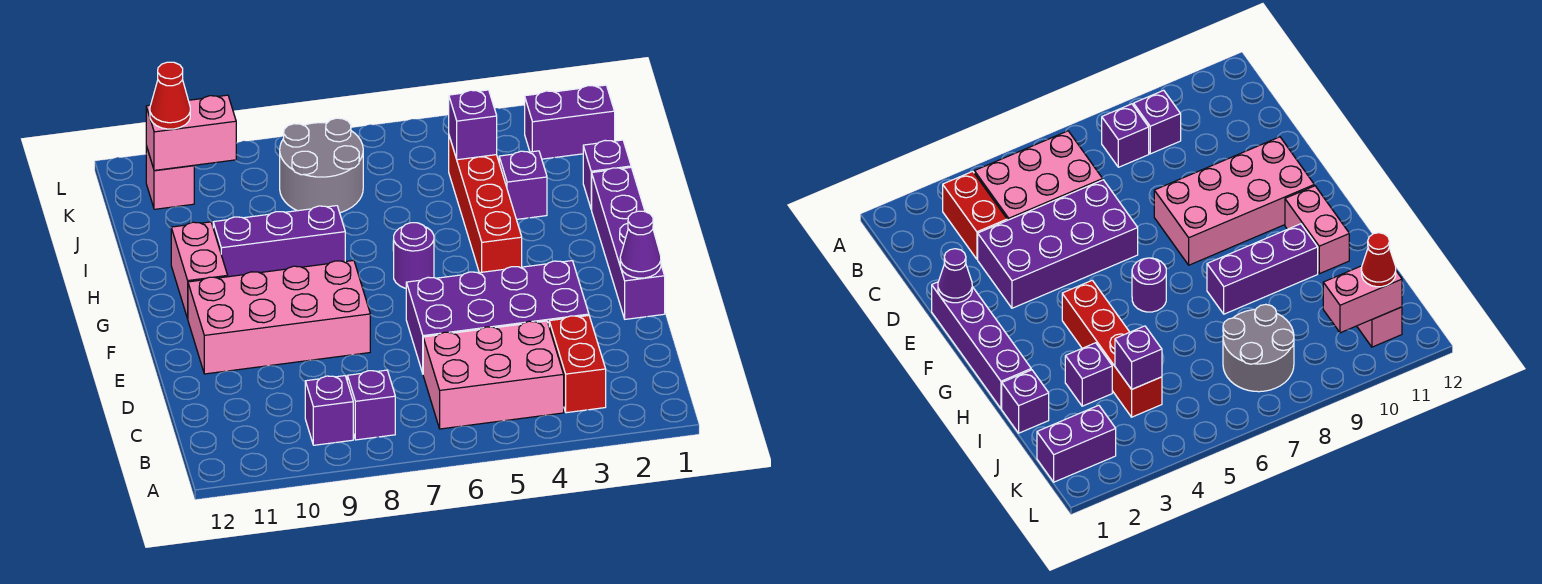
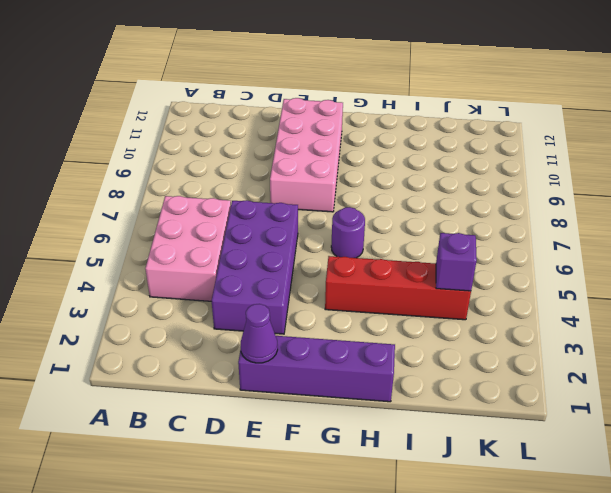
none -> red 1x2 brick [549,316,606,413]
none -> purple 1x1 brick [347,370,395,440]
none -> purple 1x1 brick [305,376,353,445]

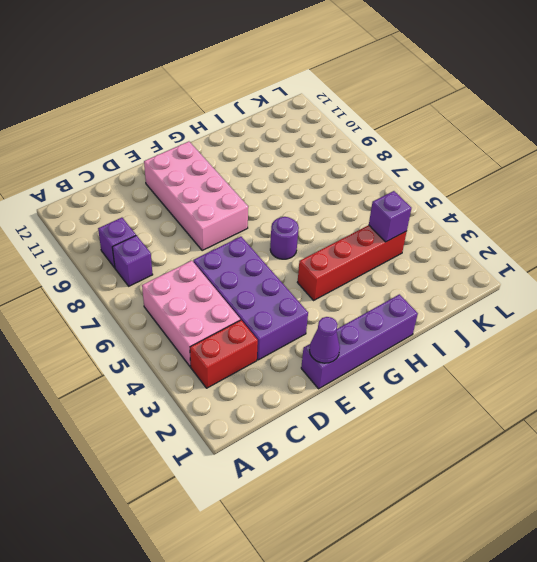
none -> pink 1x2 brick [171,222,228,319]
none -> purple 1x3 brick [213,206,345,277]
none -> purple 1x1 brick [583,140,631,209]

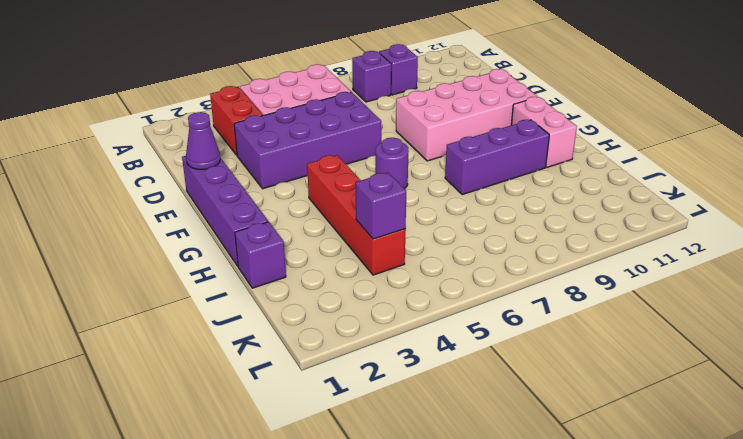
none -> purple 1x1 brick [499,151,547,219]
none -> grey 2x2 round brick [280,118,363,213]
none -> purple 1x2 brick [525,85,615,159]

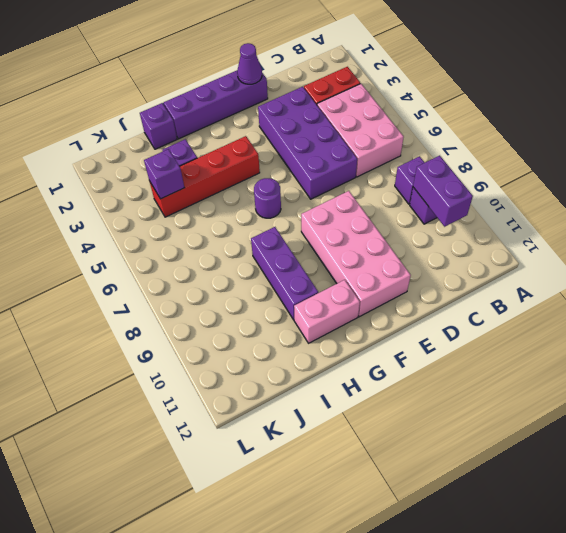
purple 1x2 brick [413,156,473,227] -> purple 1x2 brick moved to [525,85,615,159]
none -> grey 2x2 round brick [280,118,363,213]
none -> pink 1x1 brick [146,146,194,209]
none -> pink 1x2 brick [146,95,236,170]

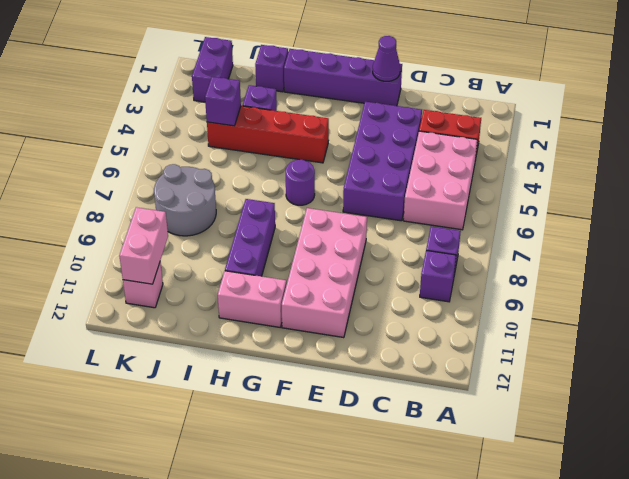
none -> red 1x1 cone [150,62,190,129]

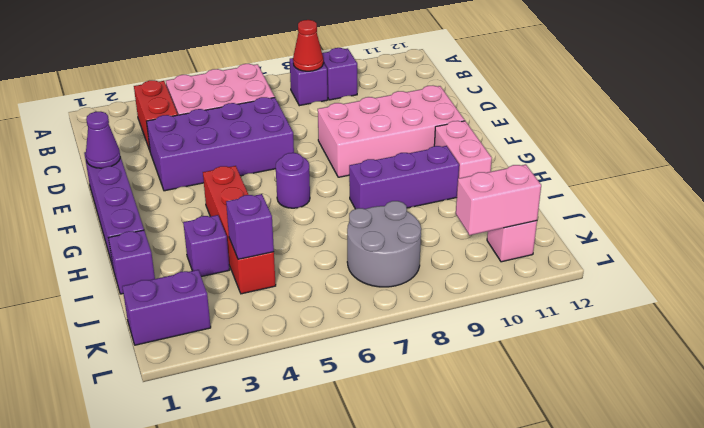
red 1x1 cone [293,20,323,71] -> red 1x1 cone moved to [150,62,190,129]

